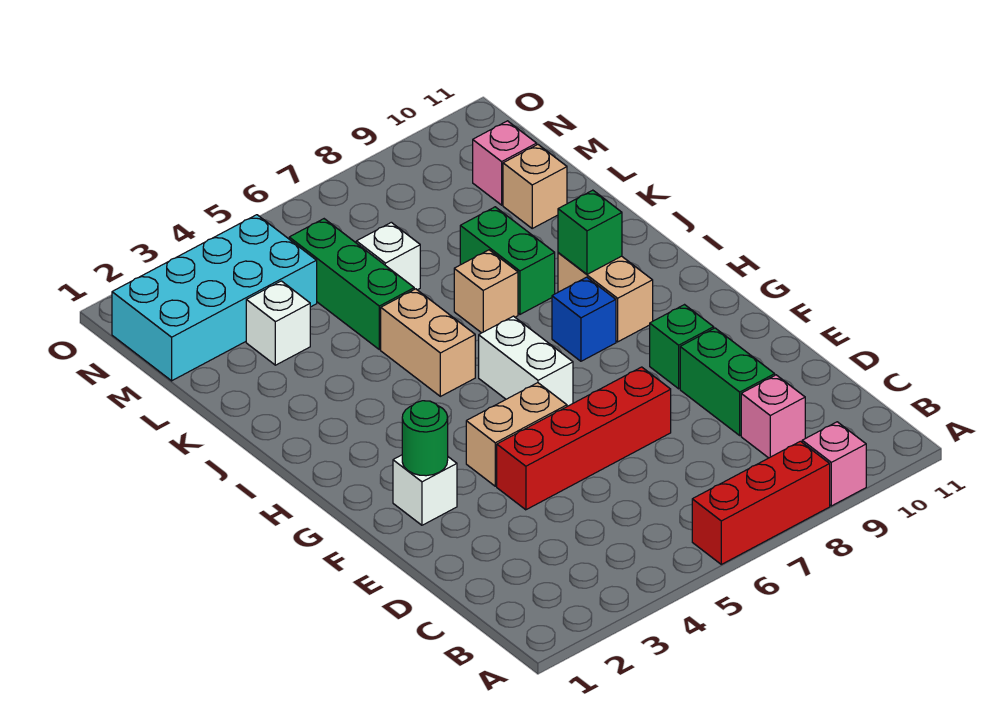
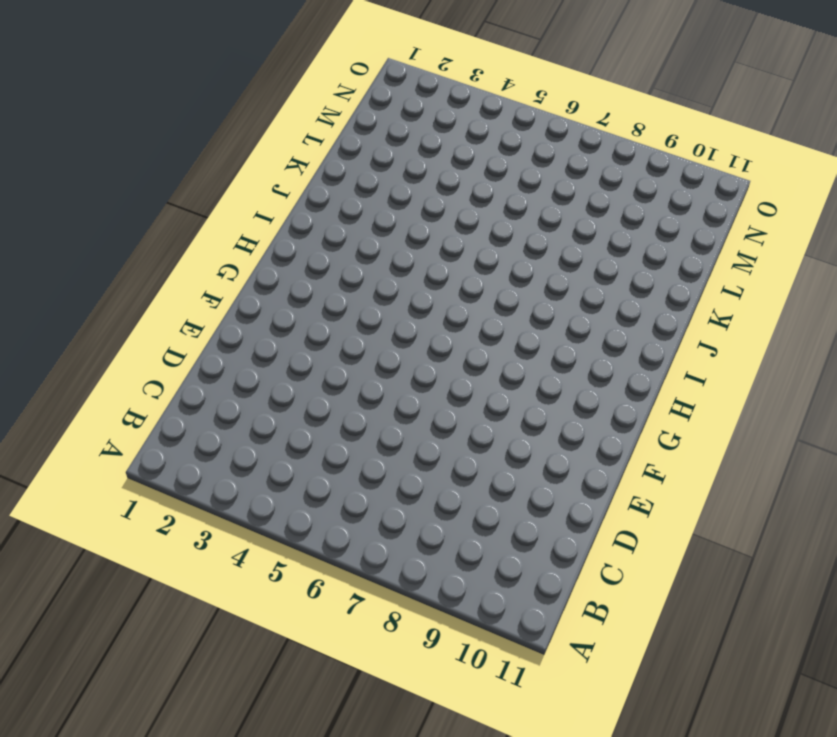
none -> red 1x3 brick [692,441,830,564]
none -> pink 1x1 brick [802,422,866,506]
none -> pink 1x1 brick [741,375,805,458]

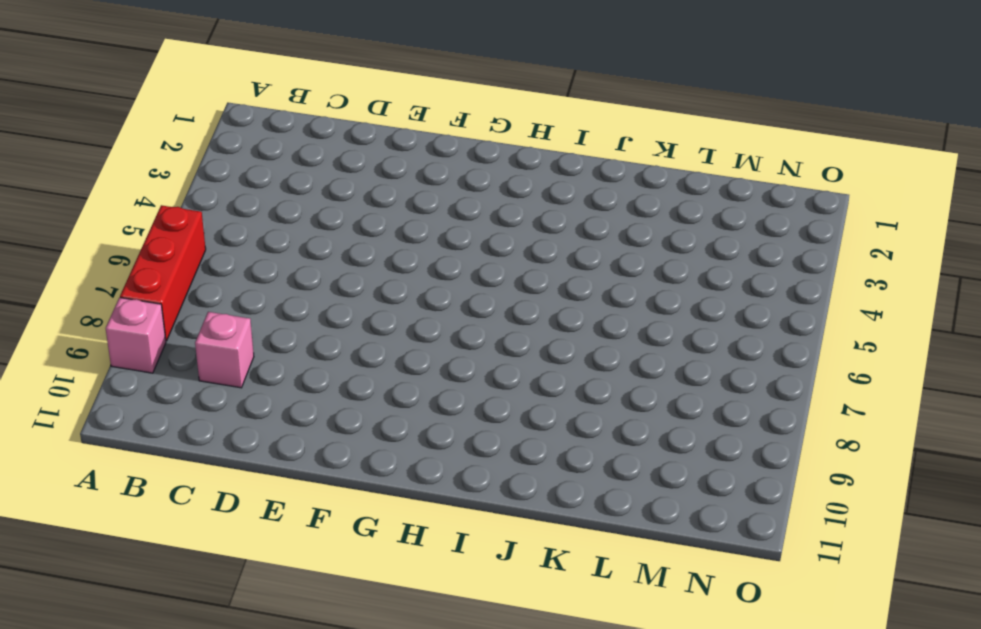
none -> green 1x2 brick [680,328,775,435]
none -> red 1x4 brick [497,367,671,510]
none -> white 1x1 brick [393,455,457,525]

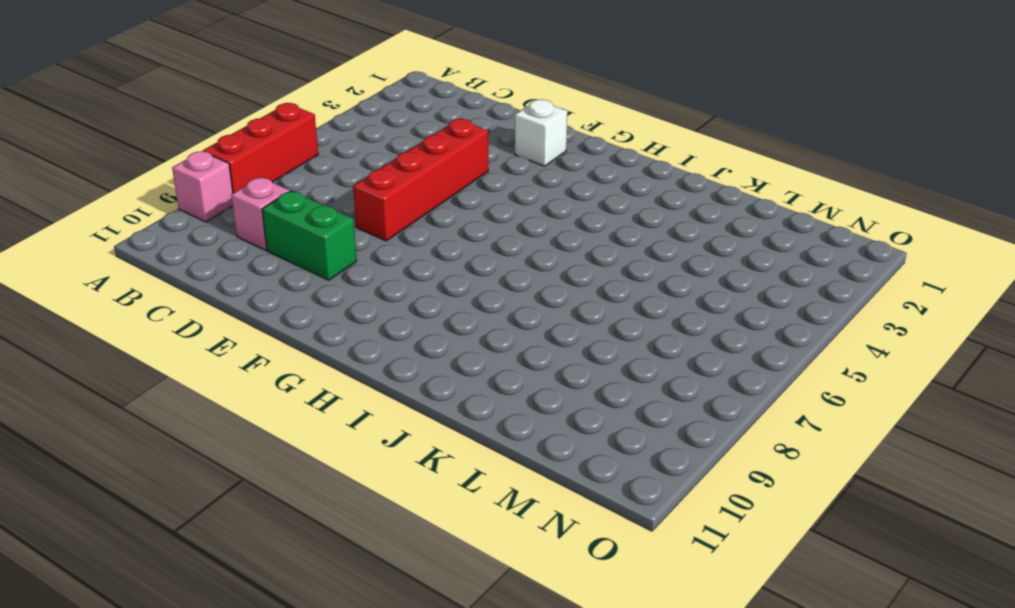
none -> tan 1x2 brick [466,383,567,486]
none -> green 1x1 brick [650,305,714,389]
none -> white 1x2 brick [479,316,573,406]

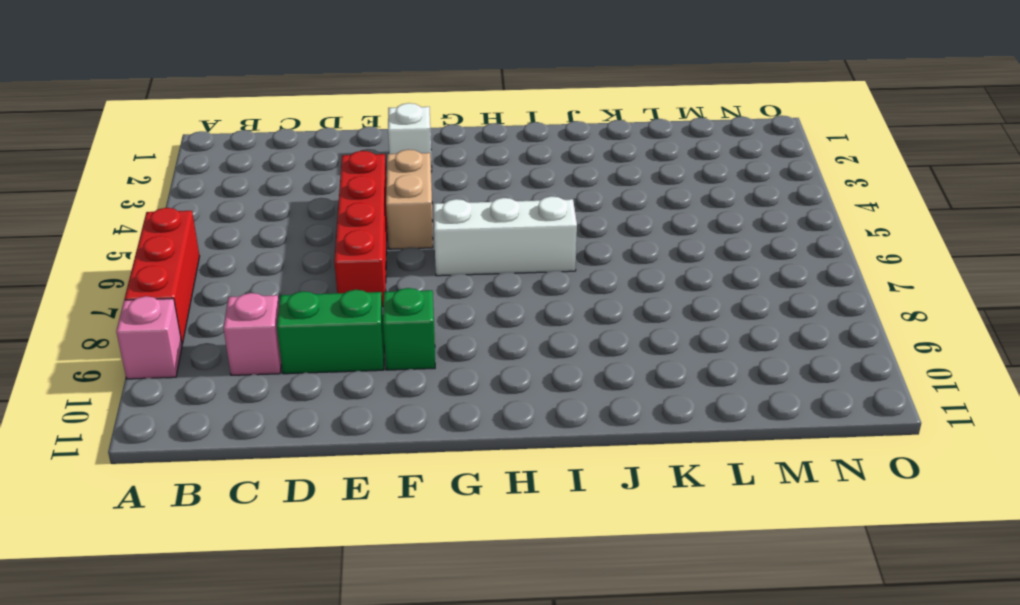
white 1x3 brick [434,196,577,276] -> white 1x2 brick [479,316,573,406]
none -> blue 1x1 brick [552,277,616,361]
none -> tan 1x2 brick [558,253,653,342]
none -> tan 1x2 brick [381,289,475,396]

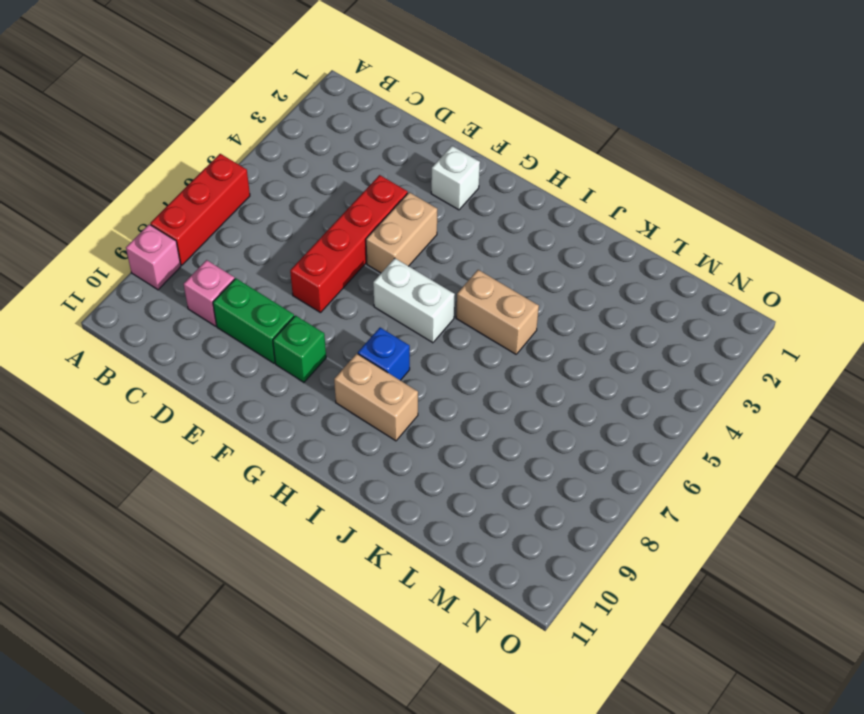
none -> tan 1x1 brick [454,250,518,333]
none -> green 1x2 brick [460,207,555,314]
none -> green 1x3 brick [289,219,414,350]

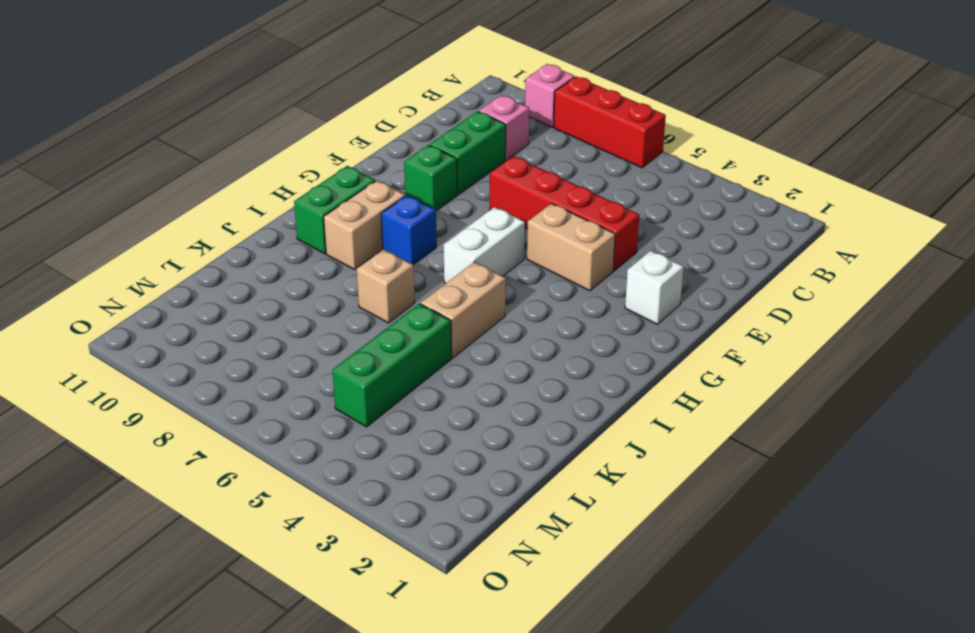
green 1x2 brick [294,166,375,254] -> green 1x2 brick moved to [460,207,555,314]
none -> white 1x1 brick [246,281,310,365]
none -> white 1x1 brick [356,222,420,290]
none -> tan 1x1 brick [503,145,567,228]

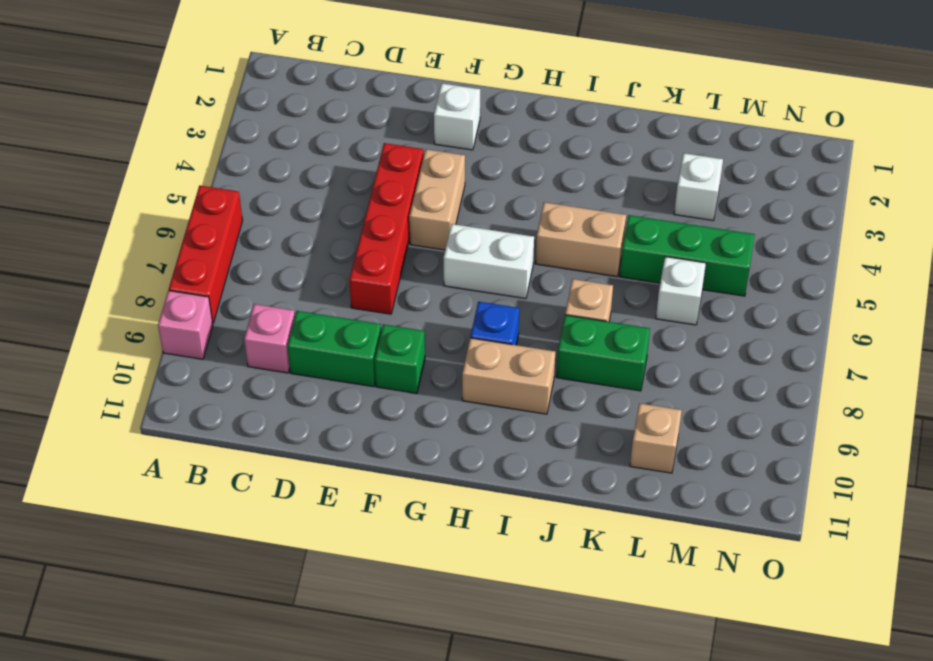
none -> cyan 2x4 brick [112,215,317,381]
none -> pink 1x1 brick [473,121,537,205]
none -> green 1x1 round brick [402,401,448,476]

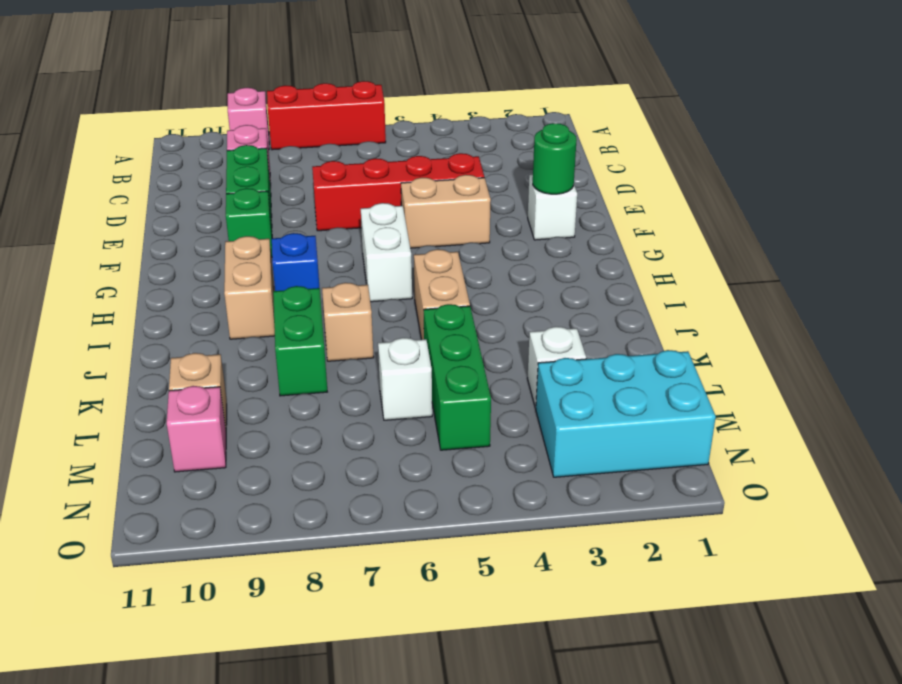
cyan 2x3 brick [536,350,716,477] -> cyan 2x4 brick [112,215,317,381]
none -> green 1x1 brick [558,190,622,274]

